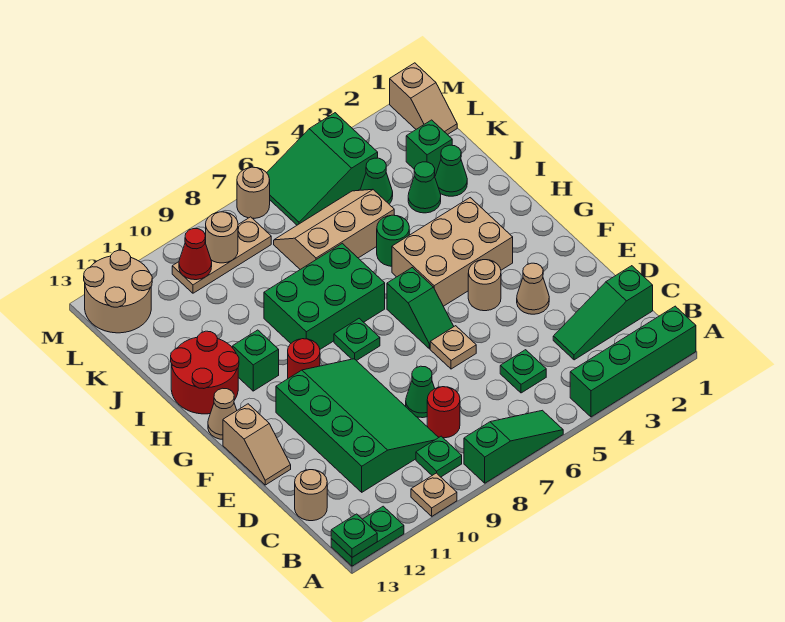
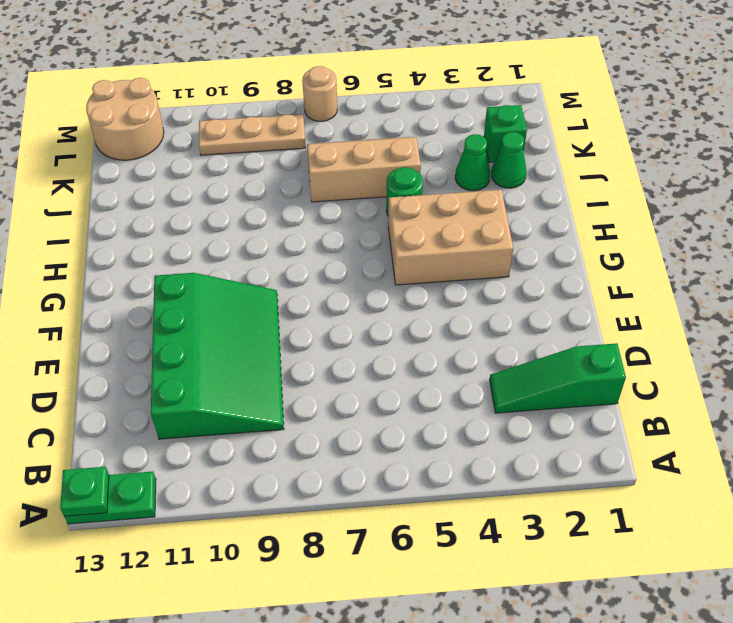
none -> green 1x4 brick [570,306,696,417]
none -> green 1x3 slope [464,410,563,483]
none -> tan 1x1 plate [411,473,457,516]
none -> green 1x1 plate [416,436,462,477]

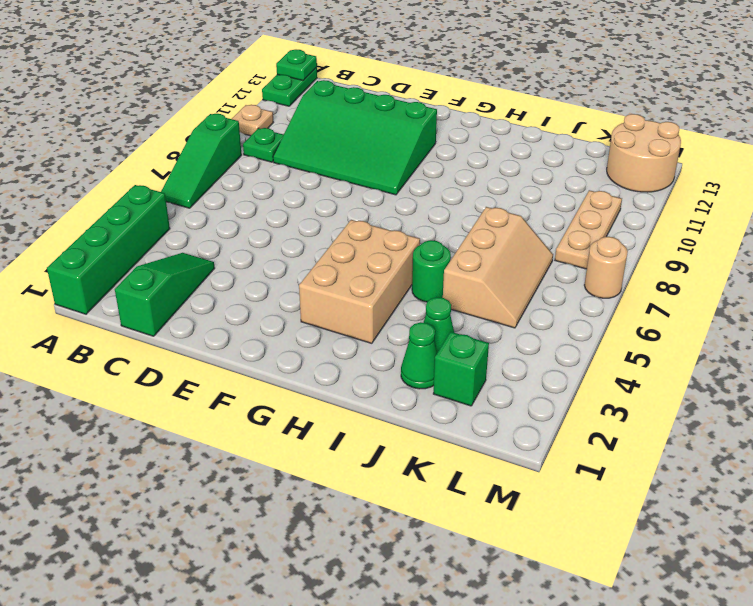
none -> green 1x1 plate [500,350,546,393]
none -> red 1x1 round brick [427,387,460,438]
none -> tan 1x1 round brick [295,470,327,521]
none -> green 1x1 cone [406,366,435,418]

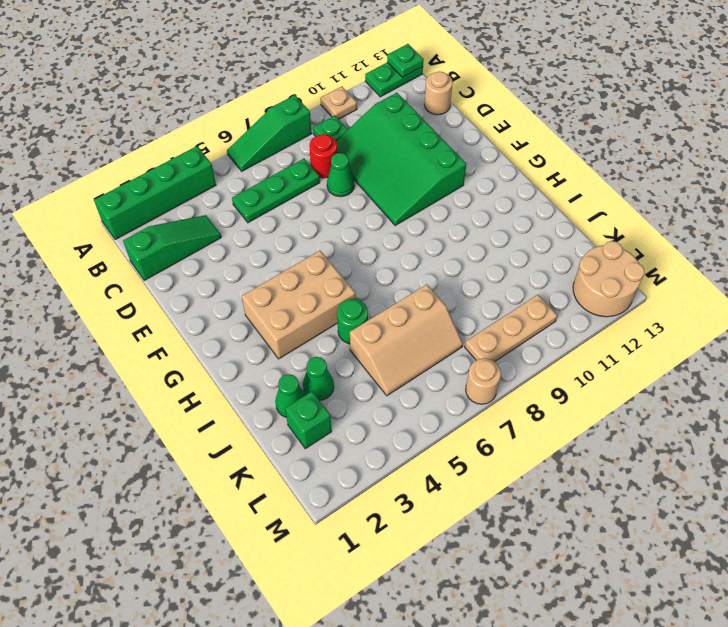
green 1x3 plate [232,159,320,223] -> green 1x1 plate [500,350,546,393]
none -> tan 1x1 cone [517,263,549,314]
none -> tan 1x1 plate [430,326,476,369]
none -> tan 1x2 slope [223,404,291,485]
none -> tan 1x1 round brick [468,260,501,311]

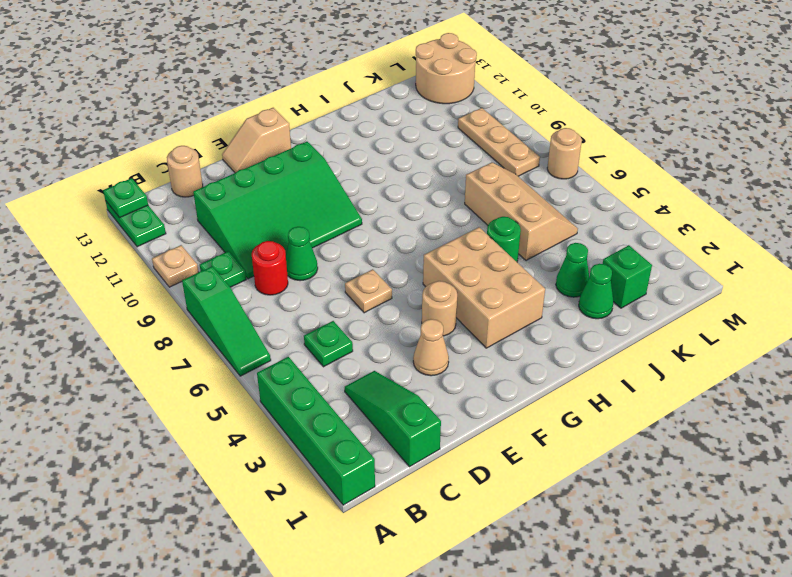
none -> green 1x2 slope [387,268,454,349]
none -> green 1x1 plate [334,318,380,361]
none -> red 1x1 round brick [288,339,320,378]
none -> tan 1x1 cone [208,388,237,439]

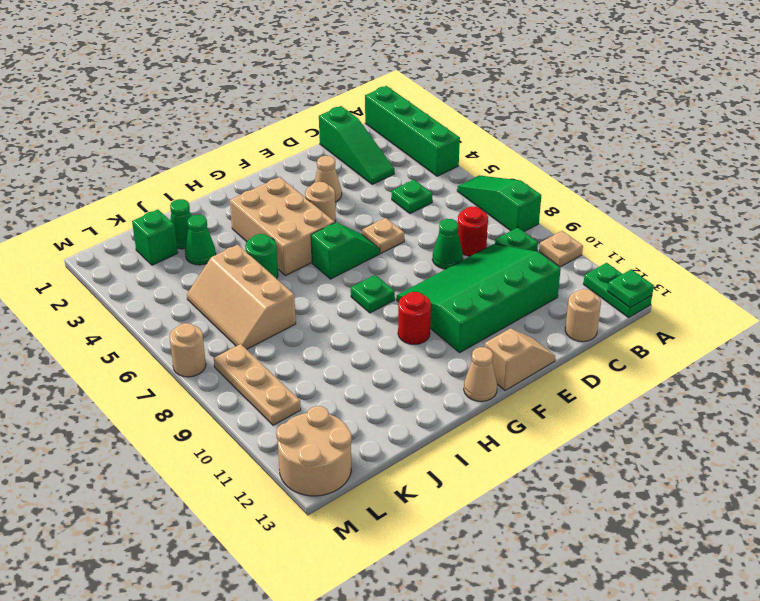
none -> green 2x3 brick [264,243,385,349]
none -> green 1x1 brick [233,330,279,391]
none -> red 2x2 round brick [171,331,239,414]
none -> green 1x1 cone [360,158,393,204]

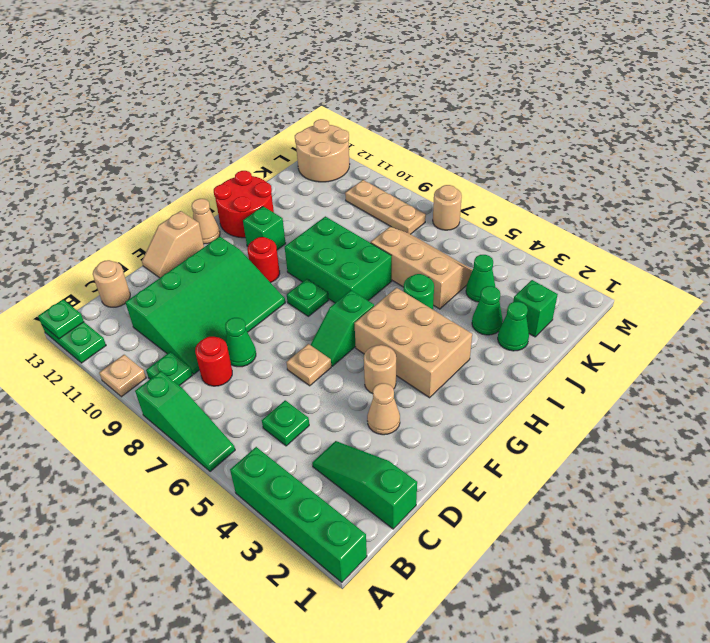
none -> tan 1x2 slope [390,63,457,135]
none -> green 2x3 slope [267,113,378,225]
none -> tan 1x1 round brick [205,212,238,263]
none -> red 1x1 cone [179,229,212,280]

